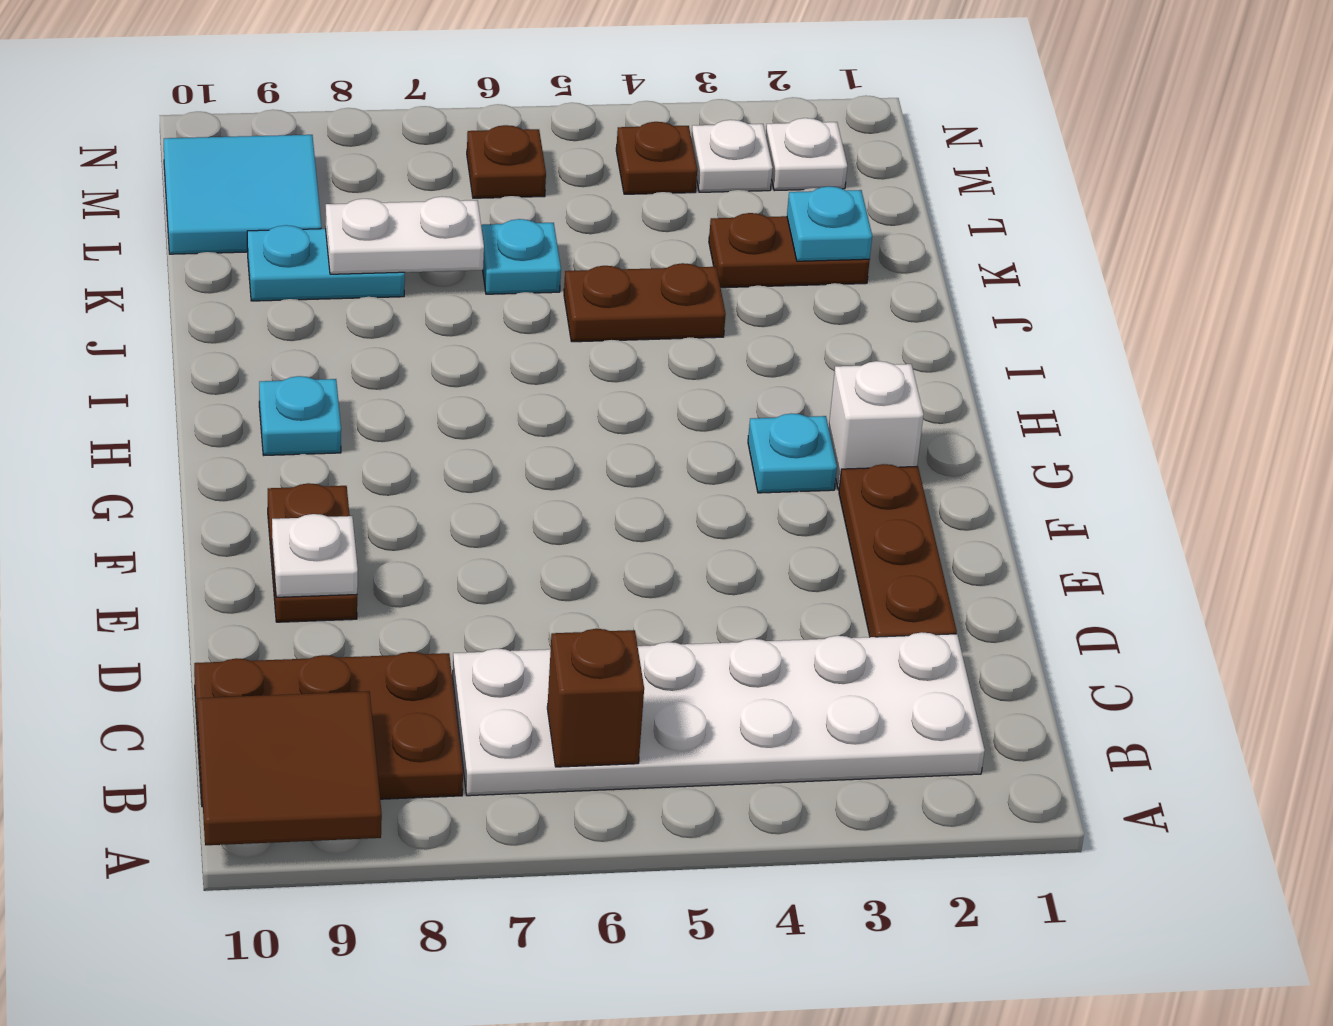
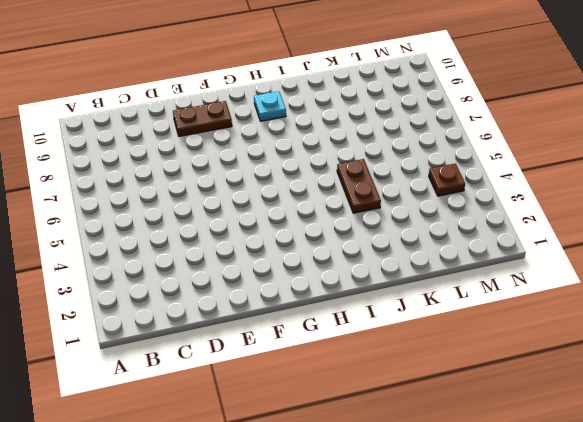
none -> white 2x6 plate [453,632,985,796]
none -> brown 2x3 plate [194,652,463,807]
none -> brown 1x3 plate [839,464,957,637]

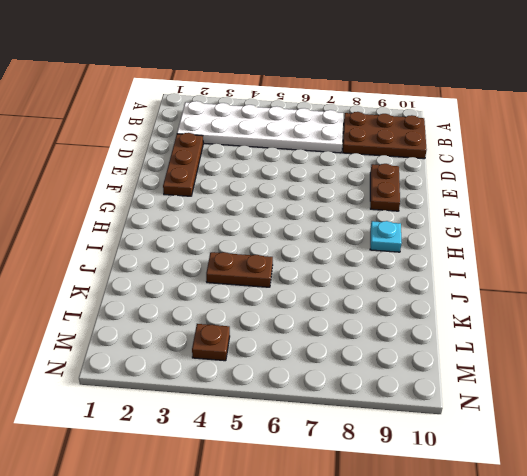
none -> white 1x1 brick [829,361,923,490]
none -> cyan 1x1 plate [748,413,837,493]
none -> brown 1x2 plate [709,213,870,288]

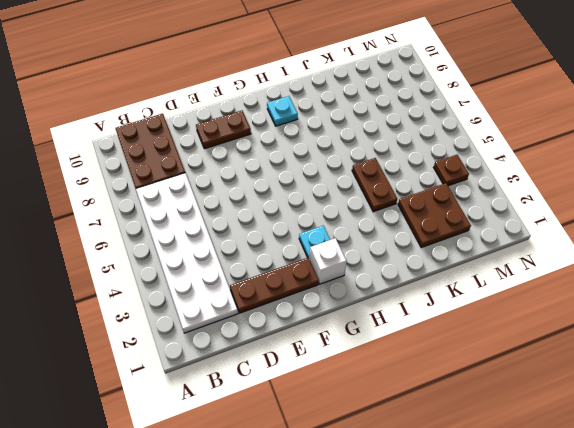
brown 2x2 plate [398,183,471,248] -> brown 1x2 plate [709,213,870,288]
none -> cyan 1x1 plate [481,219,561,294]
none -> cyan 1x2 plate [247,225,405,301]
none -> cyan 2x2 tile [164,135,321,254]

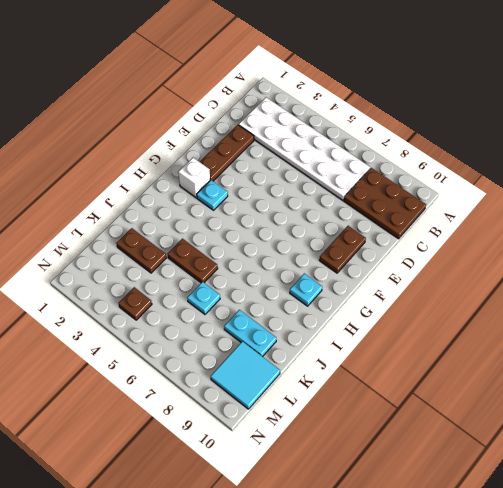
none -> white 1x1 plate [766,118,847,191]
none -> white 1x1 plate [691,120,773,192]
none -> brown 1x1 plate [467,125,546,198]

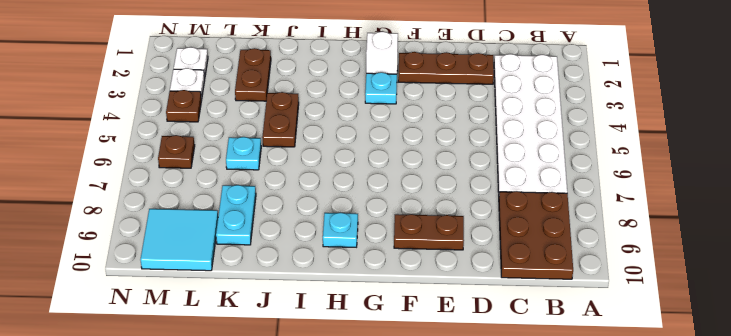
none -> brown 2x2 tile [198,691,382,845]
none -> brown 1x1 brick [547,629,644,767]
none -> white 1x1 plate [272,514,358,597]

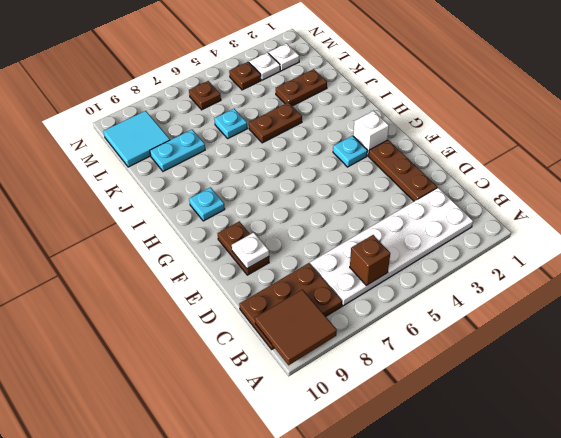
none -> cyan 1x1 plate [787,186,872,261]
none -> white 1x2 plate [325,197,484,274]

